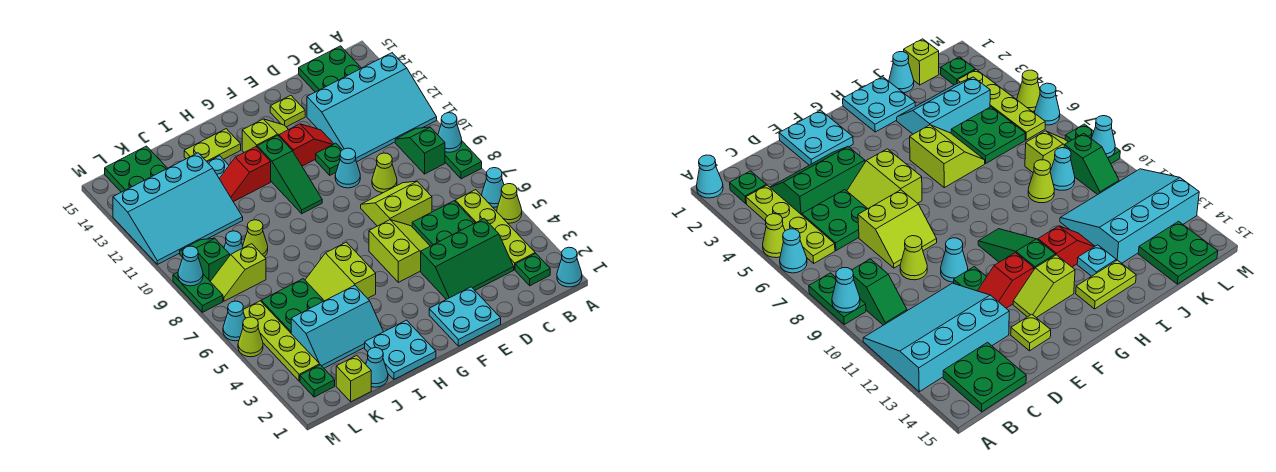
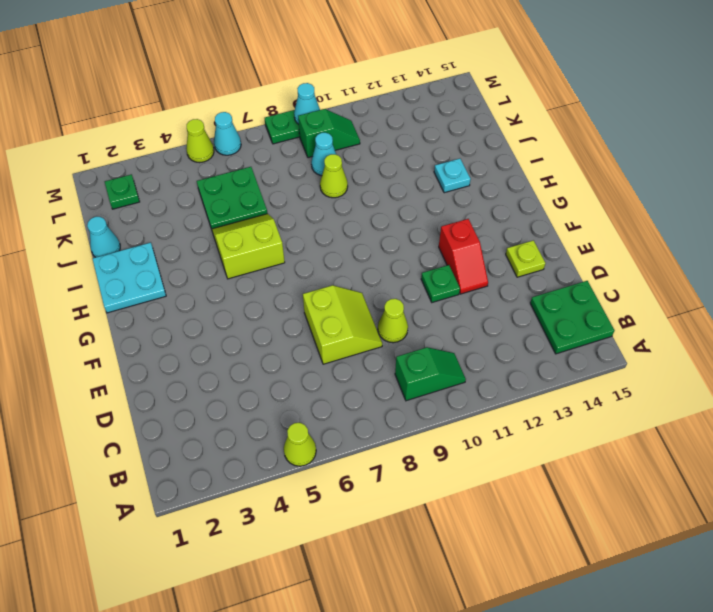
none -> cyan 1x1 cone [557,247,582,287]
none -> cyan 1x1 cone [482,168,504,207]
none -> green 1x2 plate [445,141,482,179]
none -> cyan 3x4 slope [307,53,437,162]

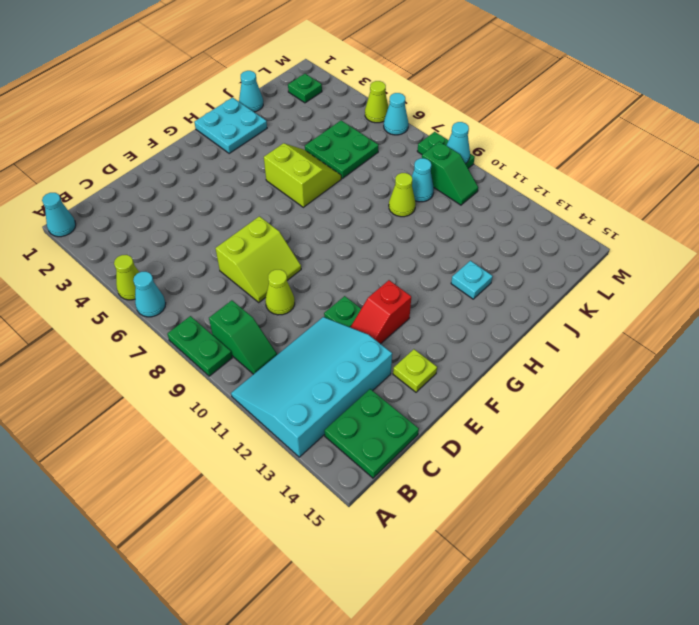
none -> green 1x1 plate [515,253,550,286]
none -> lime 1x4 plate [455,190,535,270]
none -> green 2x3 slope [421,219,514,299]
none -> green 2x2 plate [412,201,475,246]

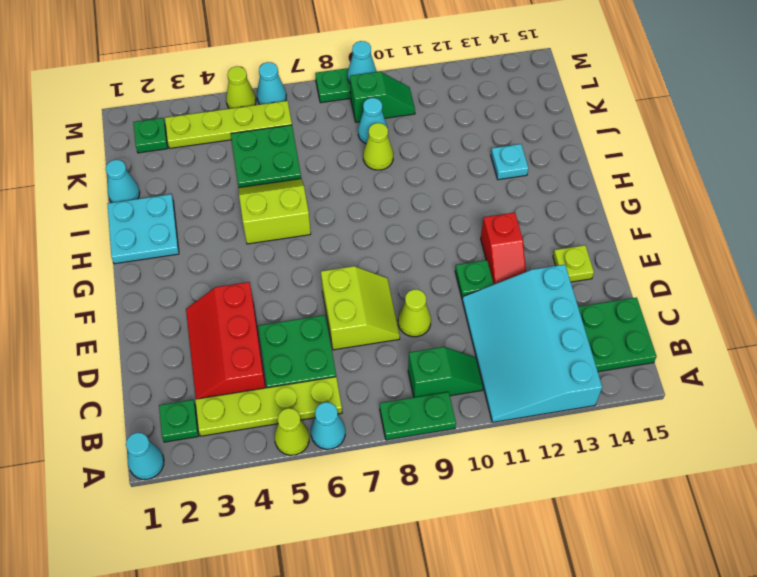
red 2x3 slope [186,282,266,399] -> green 2x3 slope [421,219,514,299]
none -> cyan 2x2 plate [429,287,501,346]
none -> lime 2x2 slope [369,220,430,282]
none -> cyan 1x1 cone [335,148,360,188]
none -> lime 1x2 slope [242,119,288,152]

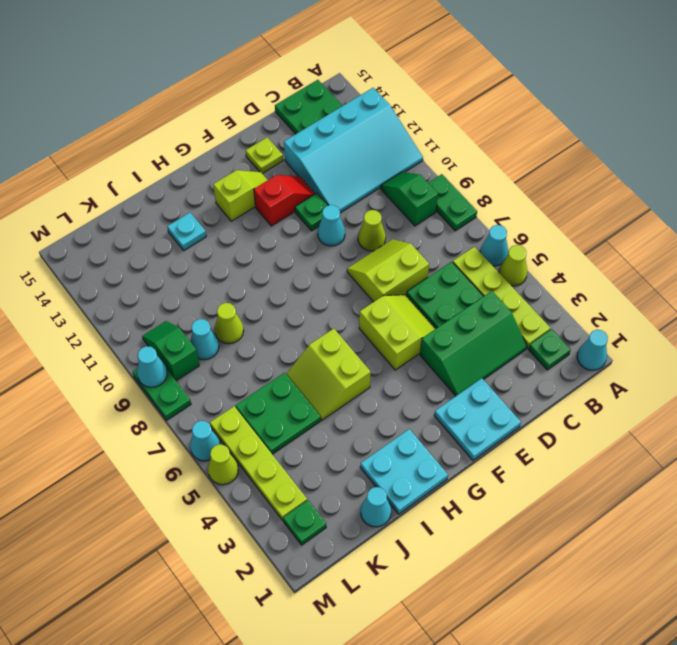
none -> green 1x3 slope [257,135,322,214]
none -> red 1x2 slope [219,147,271,202]
none -> lime 1x2 plate [184,129,241,162]
none -> cyan 2x3 slope [291,285,383,368]

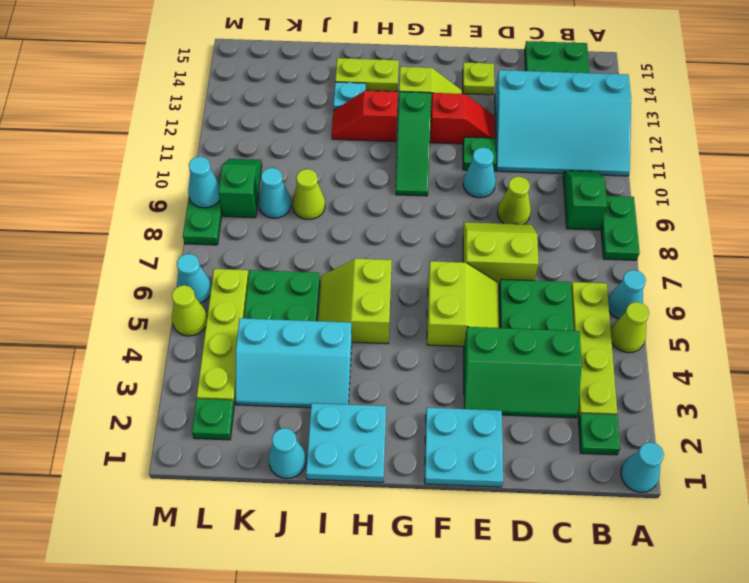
none -> cyan 3x4 slope [113,153,243,264]
none -> lime 1x1 brick [336,356,371,402]
none -> lime 1x2 slope [210,244,266,301]
none -> green 2x2 plate [105,146,167,192]

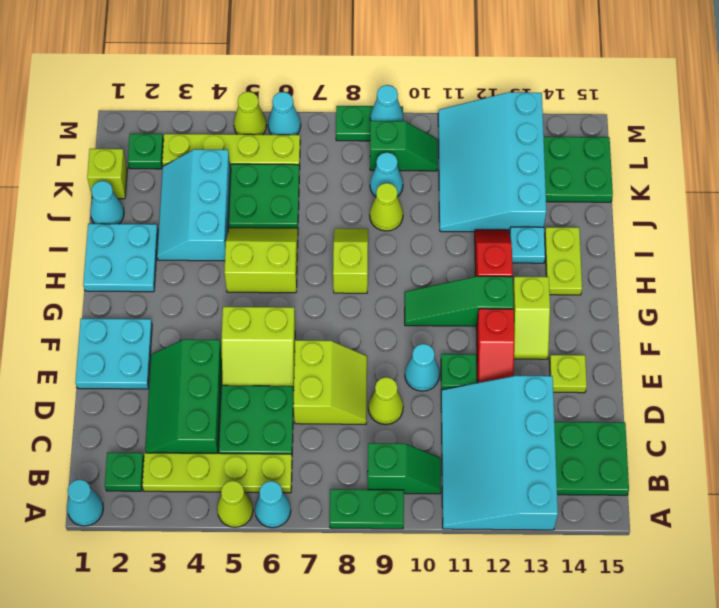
lime 1x2 slope [333,228,368,293] -> lime 1x2 slope moved to [210,244,266,301]
none -> cyan 1x1 cone [438,113,462,152]

